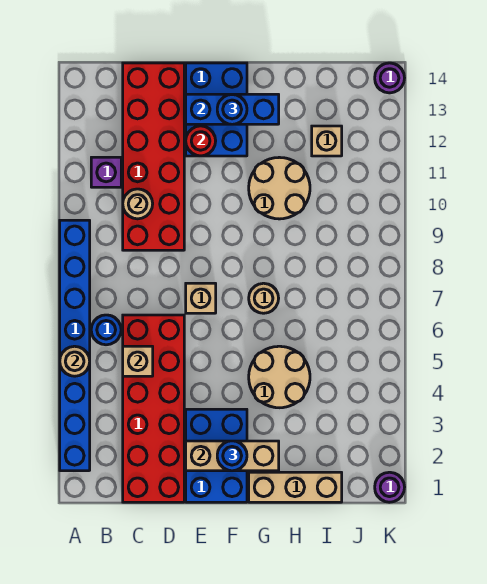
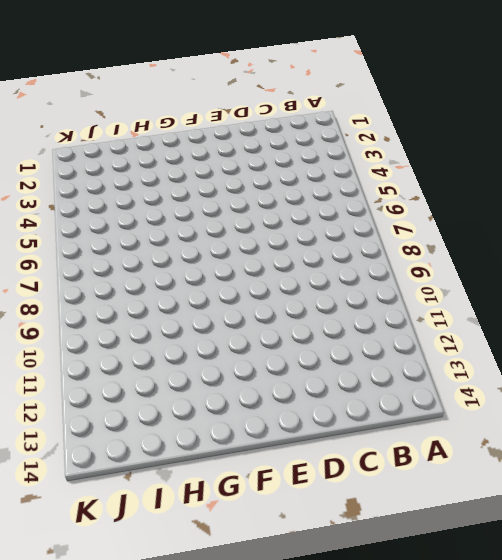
none -> blue 1x8 brick [60,220,90,471]
none -> blue 1x1 round brick [91,315,121,345]
none -> purple 1x1 brick [91,157,121,187]

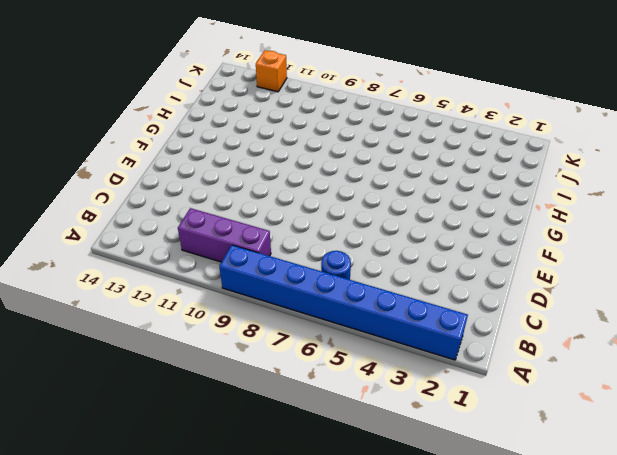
purple 1x3 brick [178,208,271,262] -> purple 1x1 brick [91,157,121,187]
orange 1x1 brick [256,50,287,92] -> none
none -> red 2x6 brick [123,315,184,502]
none -> red 2x6 brick [123,63,184,250]
none -> blue 2x3 brick [186,409,247,502]

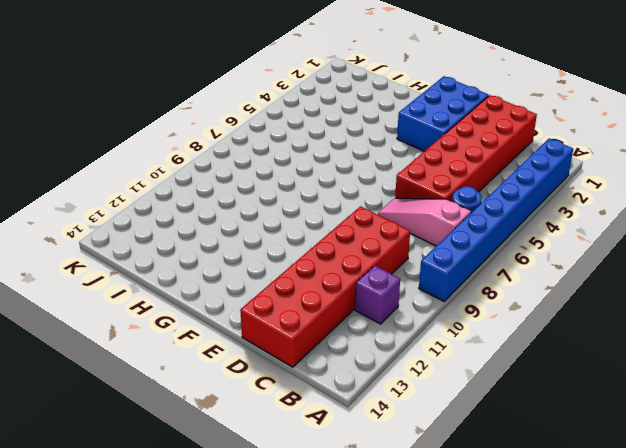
pink 1x3 slope [378,198,471,246] -> none
none -> tan 1x1 brick [186,283,216,313]
none -> blue 2x3 brick [186,63,247,156]
none -> tan 1x3 brick [249,472,342,502]

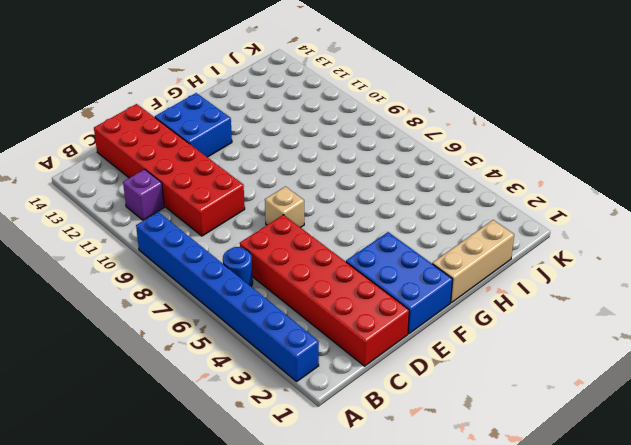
blue 2x2 brick [155,93,232,157] -> blue 2x3 brick [186,63,247,156]
none -> tan 2x2 round brick [249,346,310,408]
none -> tan 1x1 round brick [249,283,279,313]
none -> tan 2x2 round brick [249,157,310,219]

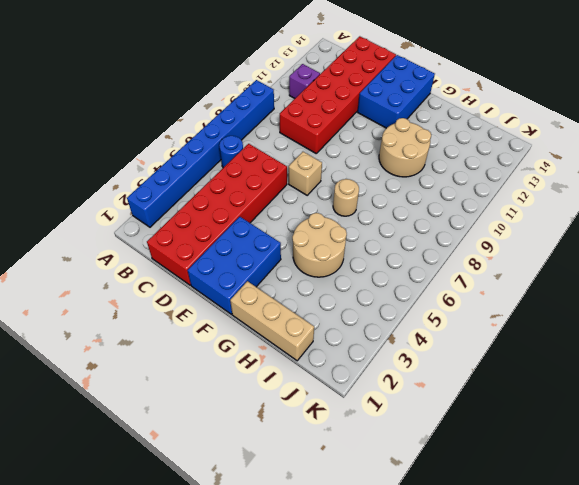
none -> tan 1x1 brick [312,126,342,156]
none -> purple 1x1 round brick [375,472,405,502]
none -> purple 1x1 round brick [375,63,404,93]

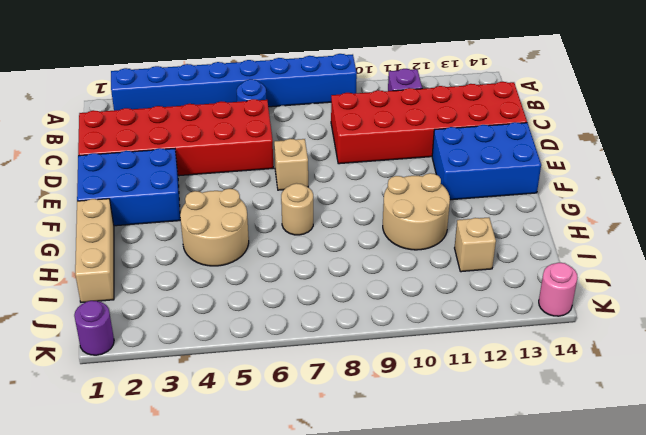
pink 1x1 round brick [539,263,578,316] -> purple 1x1 round brick [375,63,404,93]
none -> tan 1x1 round brick [60,346,90,376]
none -> tan 1x1 brick [123,346,153,376]
none -> tan 1x1 round brick [123,189,153,219]

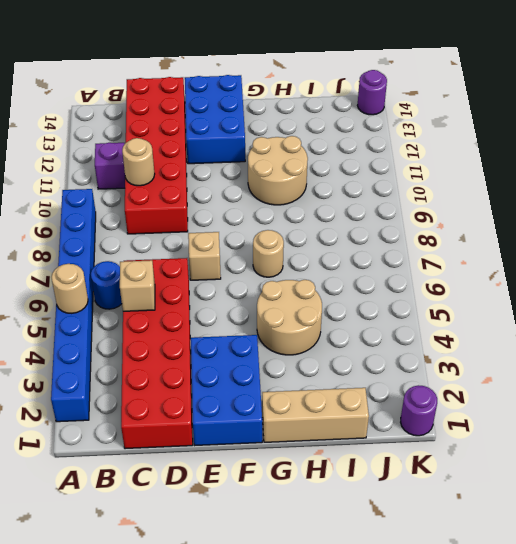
none -> tan 1x1 brick [312,126,342,156]
none -> tan 1x3 brick [186,441,279,471]
none -> red 1x1 round brick [186,126,216,156]

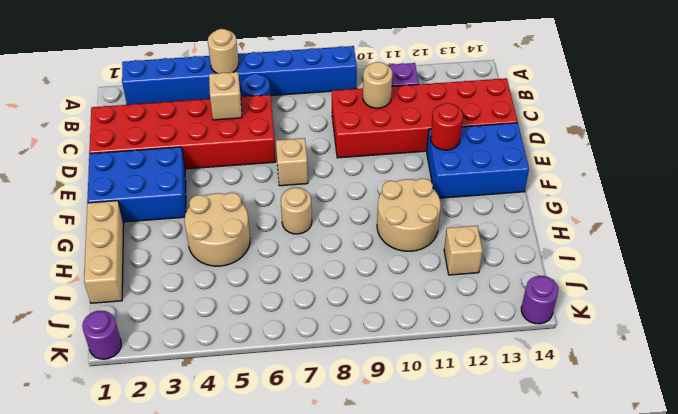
none -> tan 1x3 brick [186,441,279,471]
none -> blue 1x3 brick [186,94,279,124]
none -> blue 1x1 round brick [217,441,247,471]

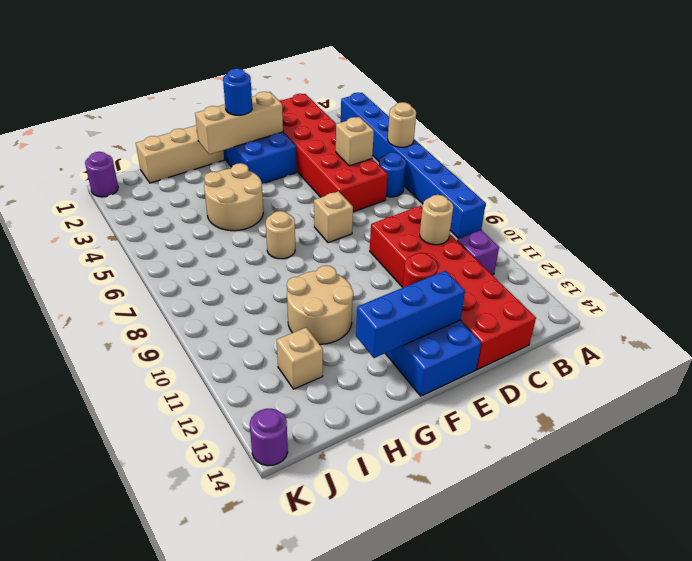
none -> blue 1x1 round brick [217,94,247,124]

